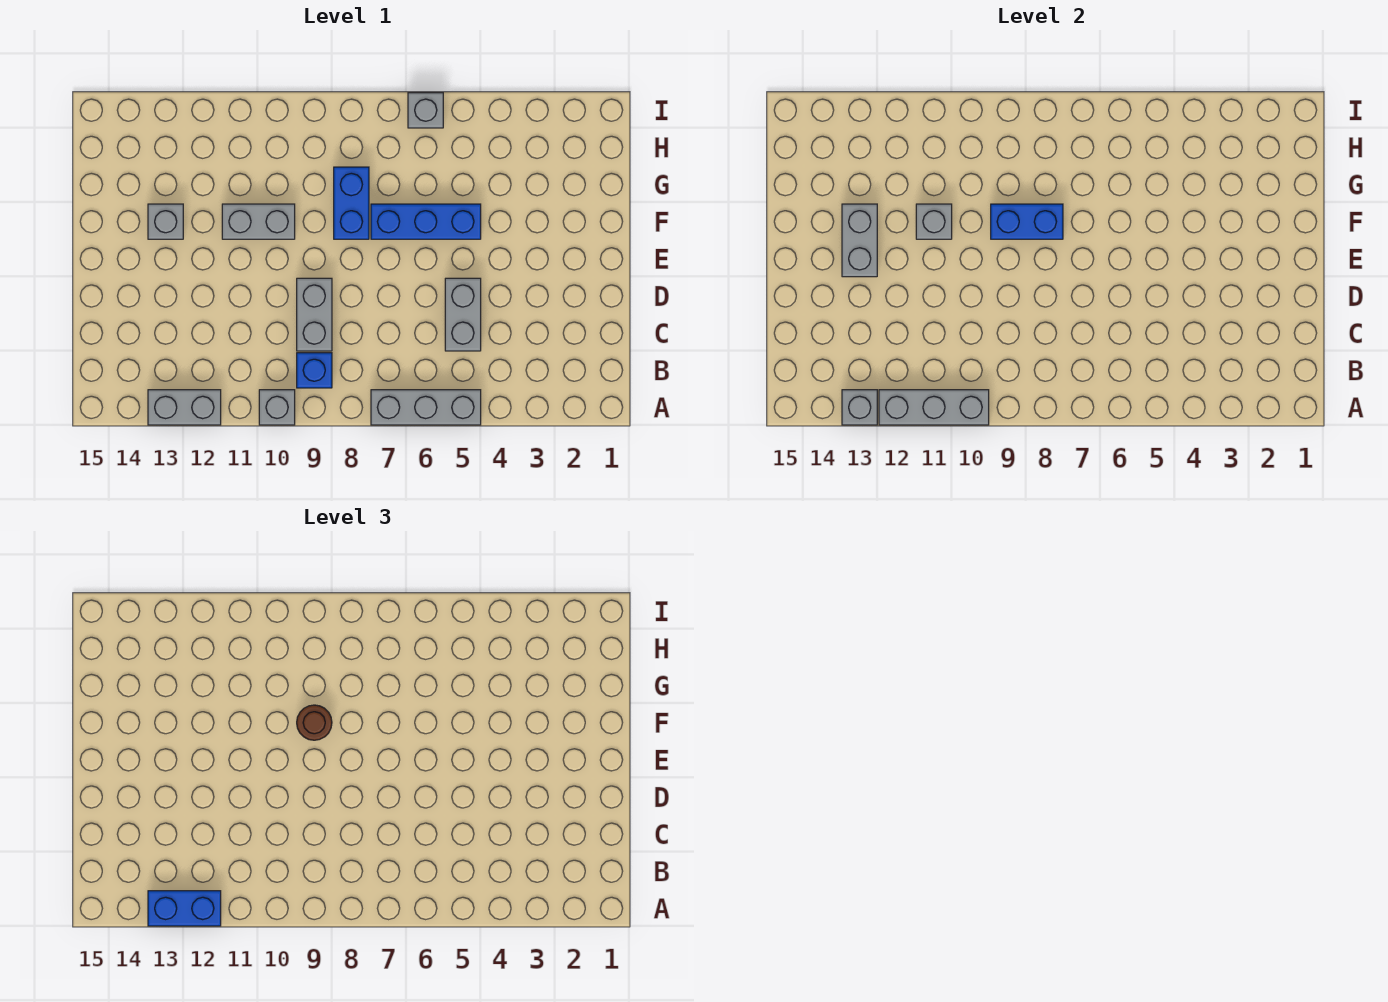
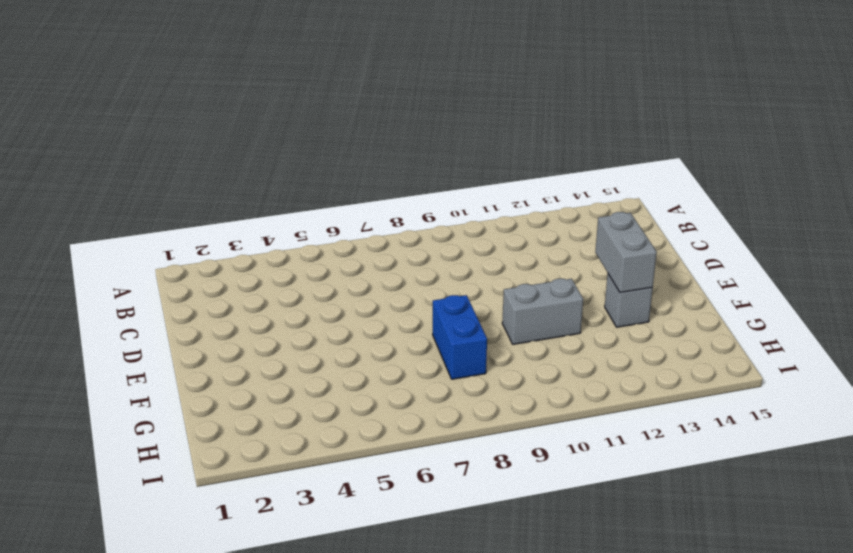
none -> grey 1x3 brick [371,390,481,425]
none -> grey 1x1 brick [259,390,295,425]
none -> grey 1x2 brick [148,390,221,425]

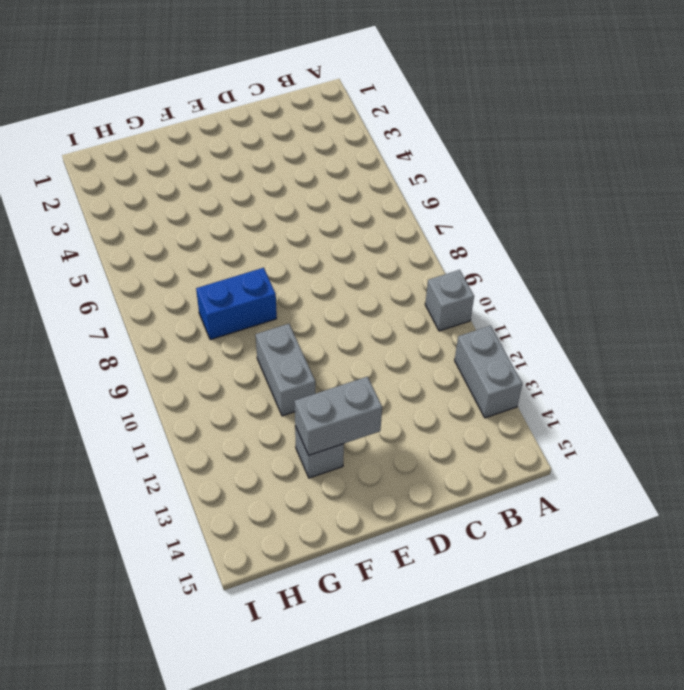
none -> grey 1x3 brick [371,390,481,425]
none -> blue 1x1 brick [297,353,332,388]
none -> grey 1x2 brick [445,278,481,351]

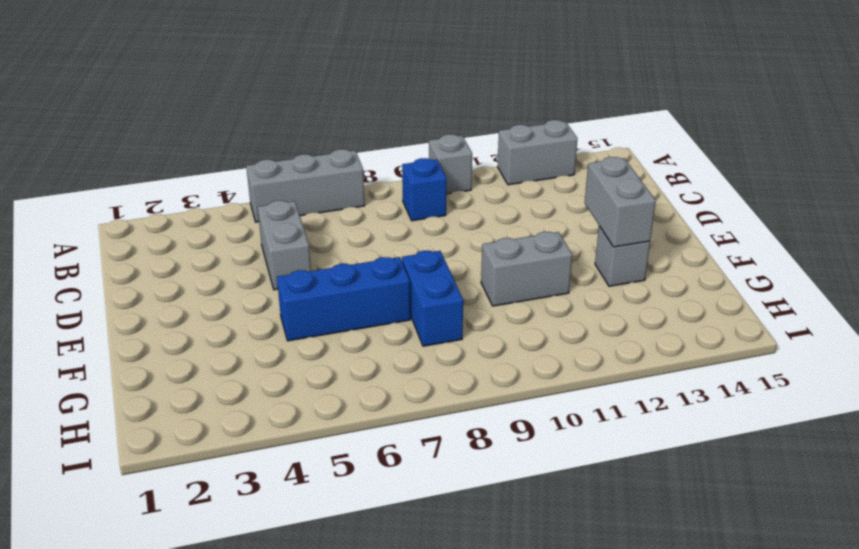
none -> grey 1x2 brick [297,278,332,351]
none -> grey 1x1 brick [408,93,443,128]
none -> grey 1x3 brick [879,390,989,425]

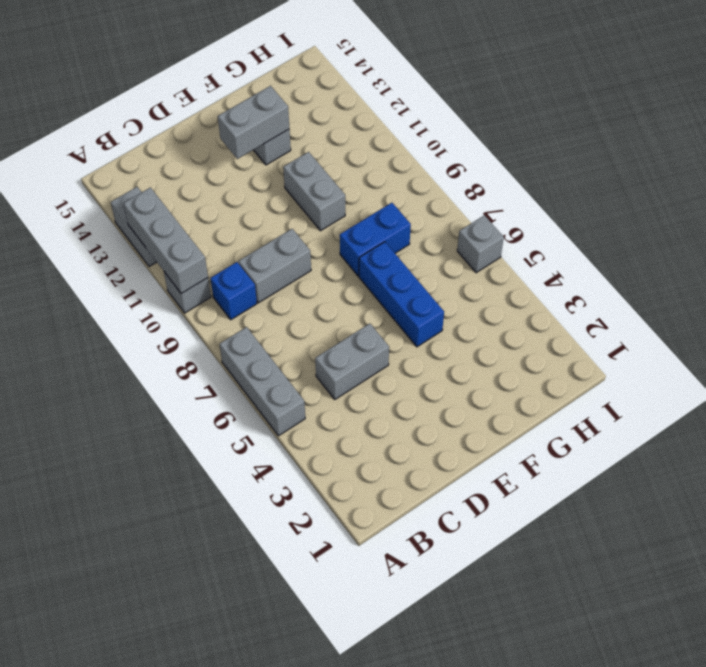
none -> grey 1x1 brick [842,390,877,425]
none -> blue 1x2 brick [991,204,1063,239]
none -> grey 1x1 brick [916,204,952,239]

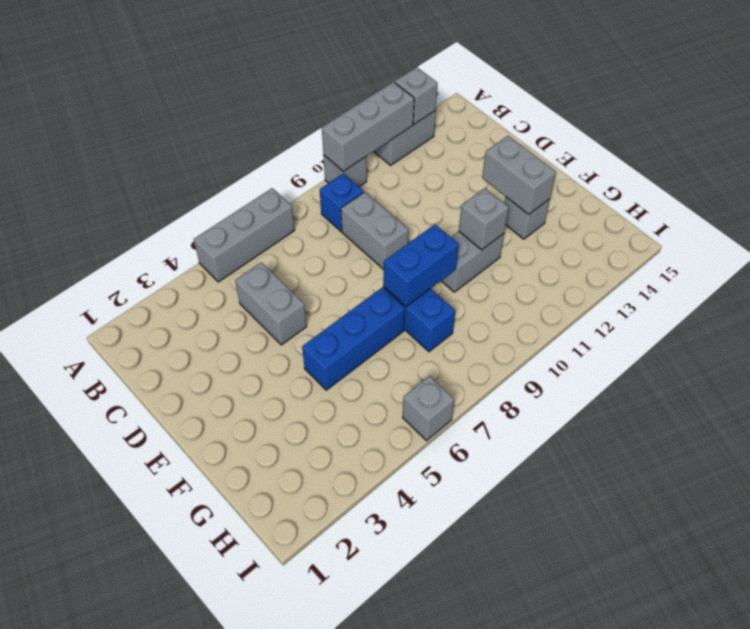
none -> blue 1x2 brick [148,891,221,926]
none -> brown 1x1 round brick [297,705,332,740]

